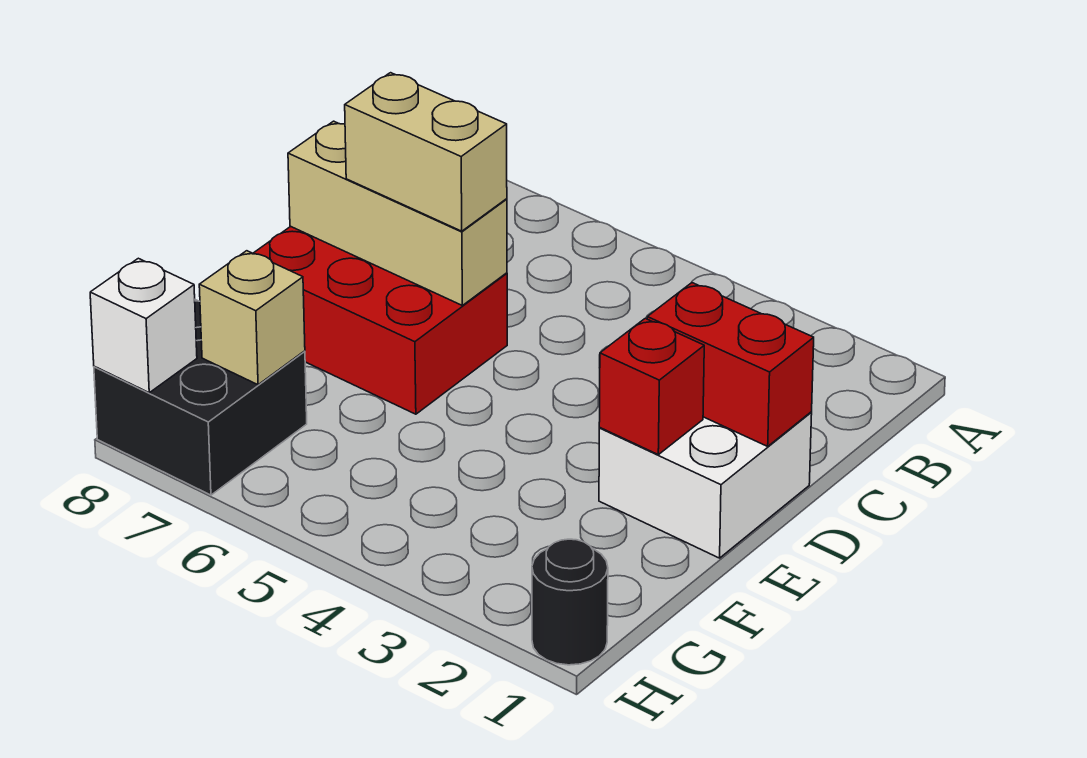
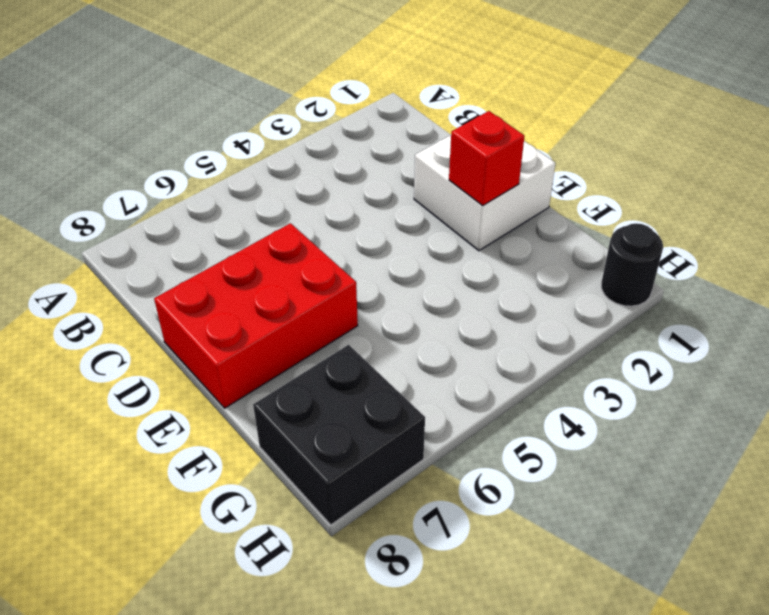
none -> red 1x2 brick [647,283,814,446]
none -> tan 1x3 brick [288,121,507,305]

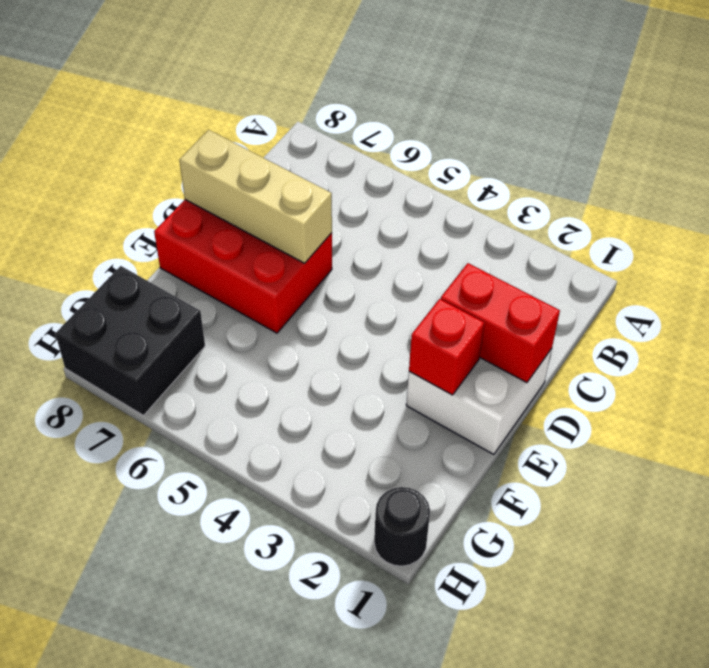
none -> tan 1x1 brick [199,251,305,385]
none -> white 1x1 brick [90,258,197,393]

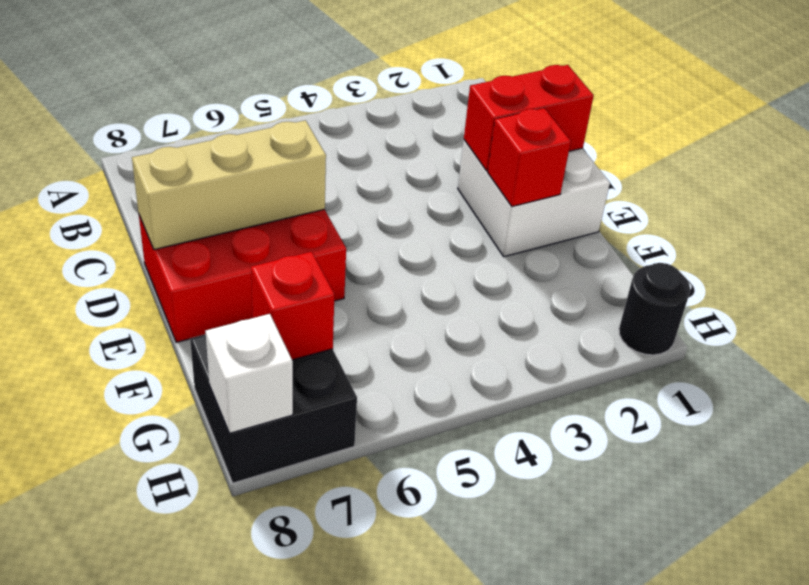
red 1x1 brick [251,252,334,360] -> tan 1x1 brick [199,251,305,385]
none -> tan 1x2 brick [345,73,507,231]

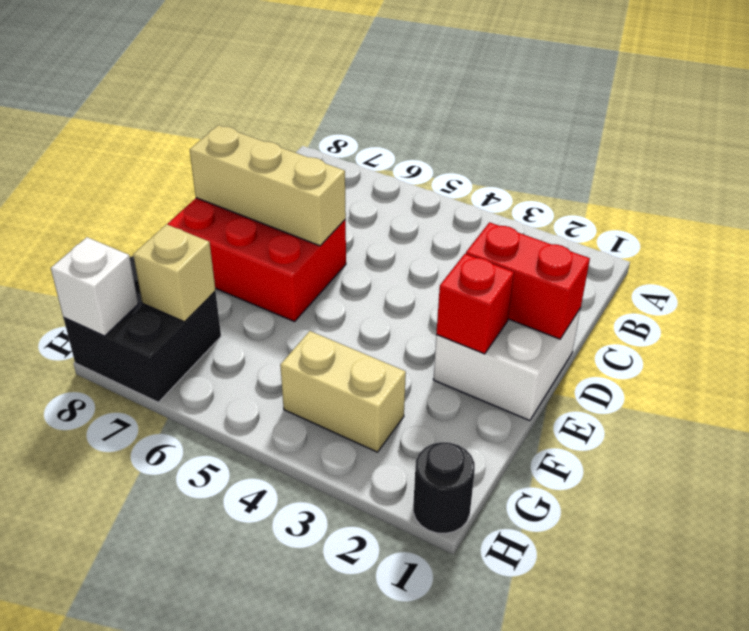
tan 1x2 brick [280,331,406,452] -> tan 1x2 brick moved to [345,73,507,231]

